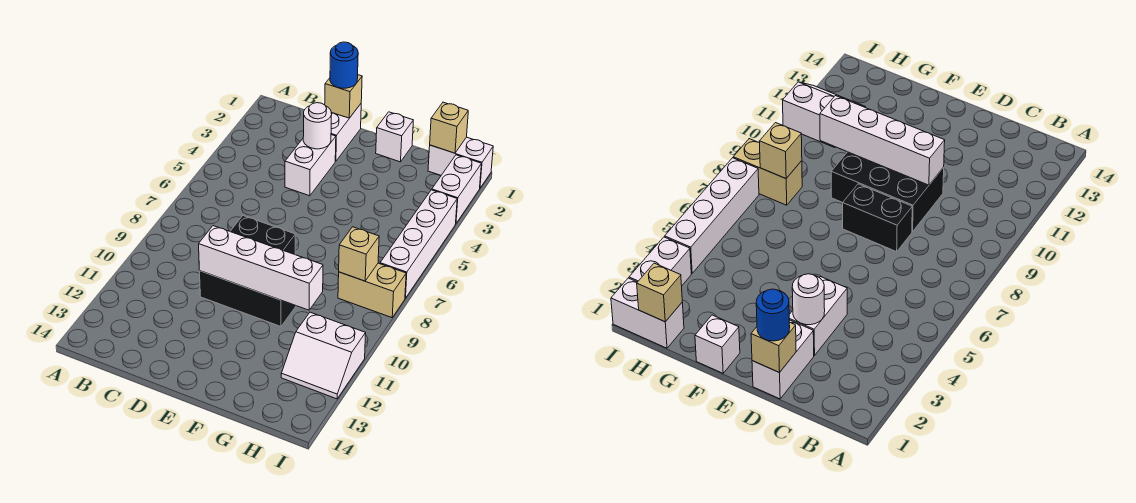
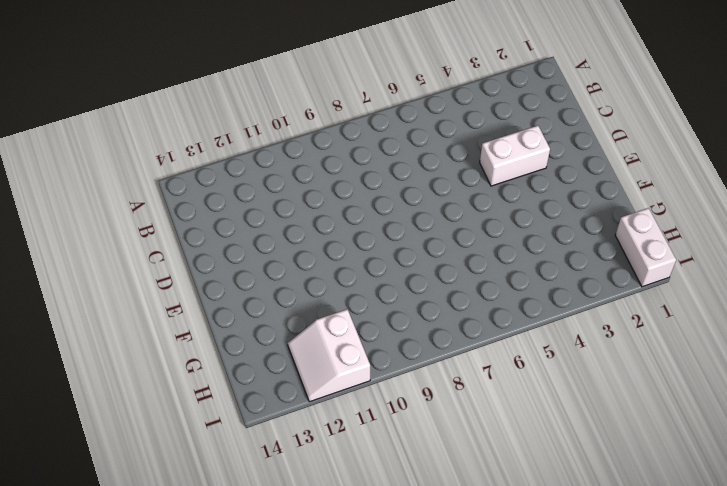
none -> white 1x2 brick [331,104,361,161]
none -> black 1x2 brick [230,216,295,255]
none -> black 2x3 brick [200,271,296,326]

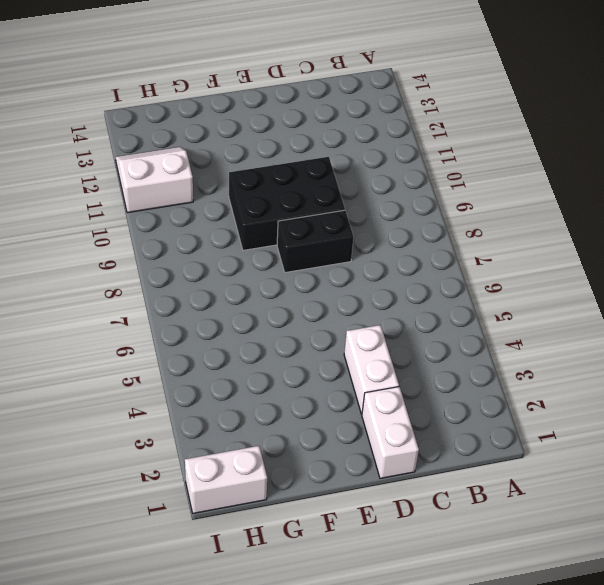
none -> white 1x1 brick [376,112,413,162]
none -> tan 1x2 brick [338,263,406,318]
none -> white 1x2 brick [432,155,481,223]

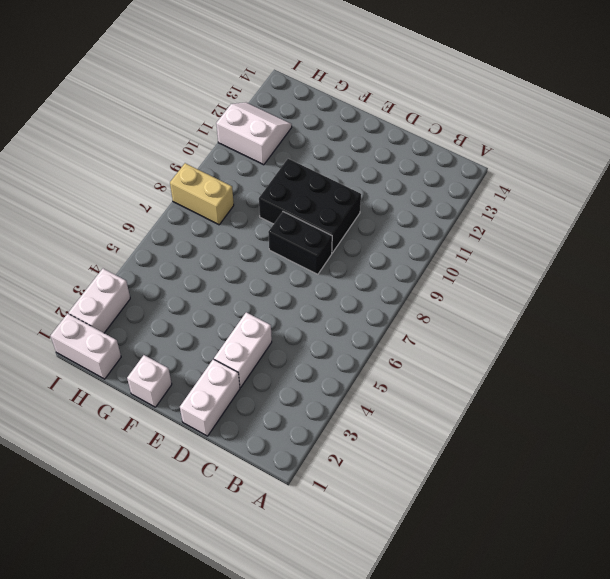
none -> white 1x4 brick [380,190,457,298]
none -> tan 1x1 brick [325,75,362,118]
none -> white 1x1 round brick [303,103,332,149]

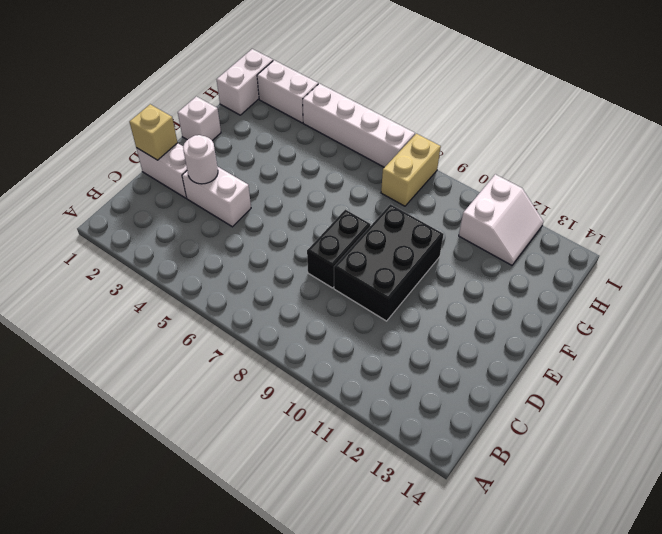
none -> white 1x4 brick [199,226,323,310]
none -> tan 1x1 brick [430,102,468,153]
none -> tan 1x1 brick [339,227,379,281]

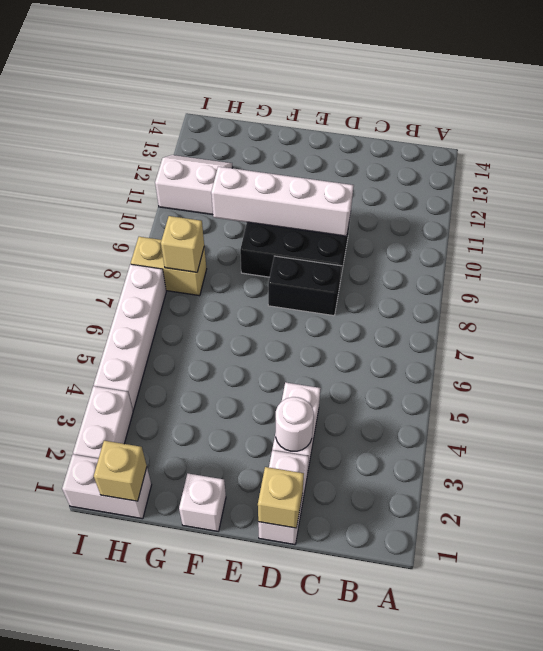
none -> blue 1x1 round brick [330,42,358,88]

